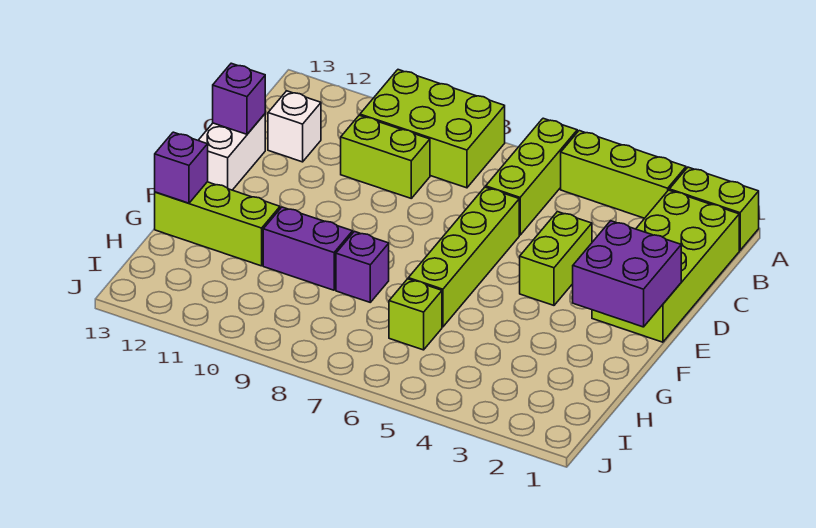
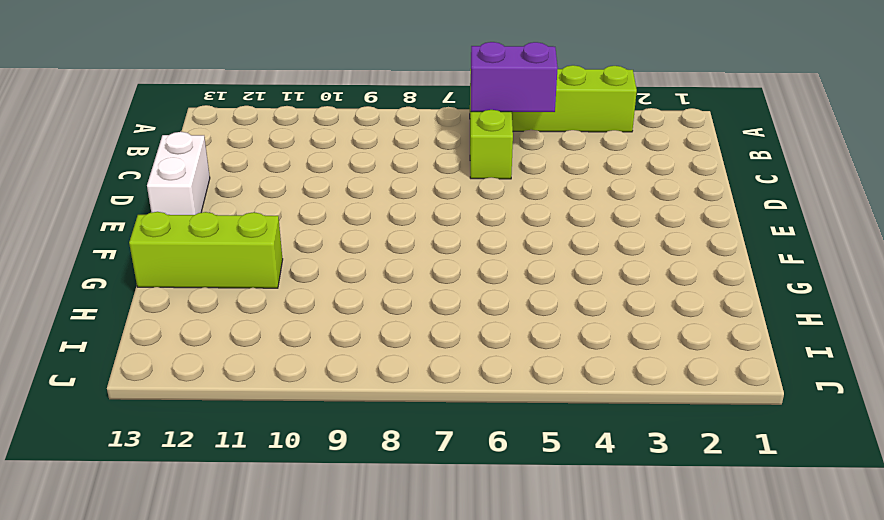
purple 1x2 brick [470,42,558,112] -> purple 1x2 brick moved to [263,207,353,290]
none -> lime 1x2 brick [669,167,759,250]
none -> lime 2x3 brick [360,70,505,188]
none -> lime 2x4 brick [592,190,739,342]

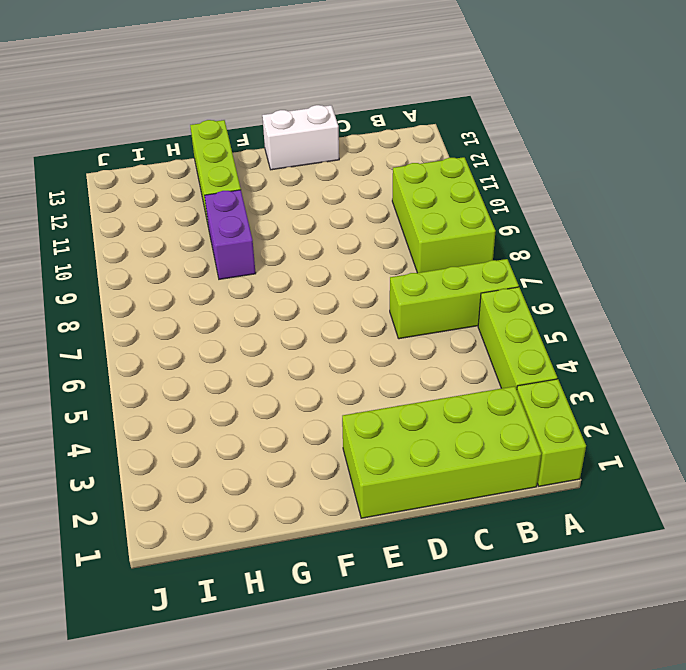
none -> lime 1x2 brick [341,115,430,198]
none -> white 1x1 brick [268,91,321,162]
none -> lime 1x2 brick [520,212,592,305]

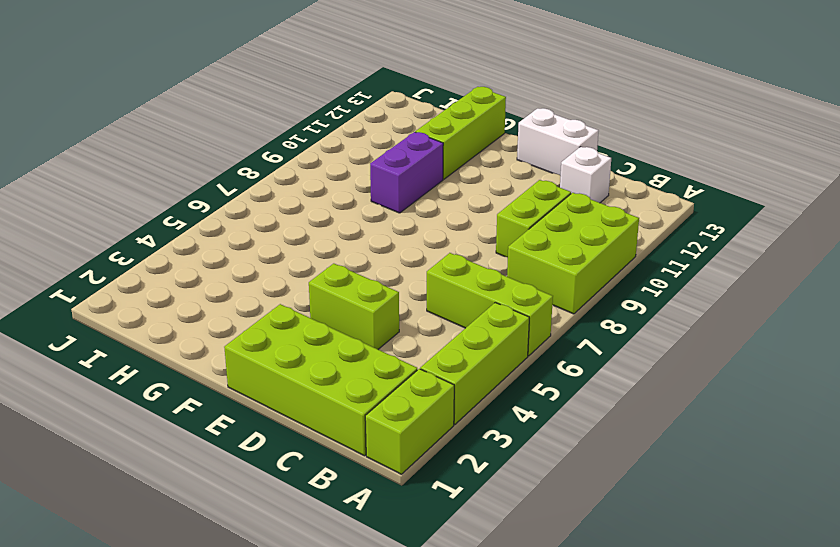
none -> lime 1x4 brick [408,187,519,327]
none -> purple 1x1 brick [336,232,389,302]
none -> lime 1x1 brick [389,279,442,350]

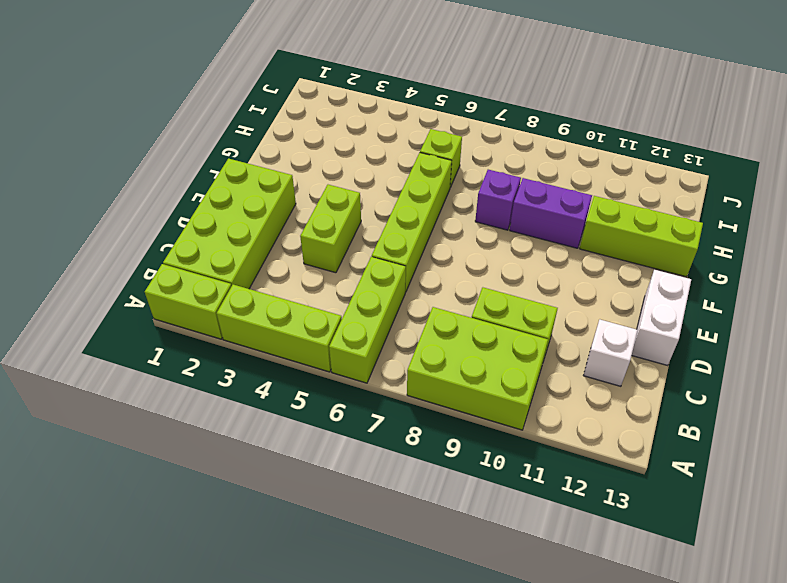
none -> purple 1x1 brick [213,63,265,134]
none -> purple 2x2 brick [573,221,681,327]
none -> purple 1x1 brick [155,132,208,203]

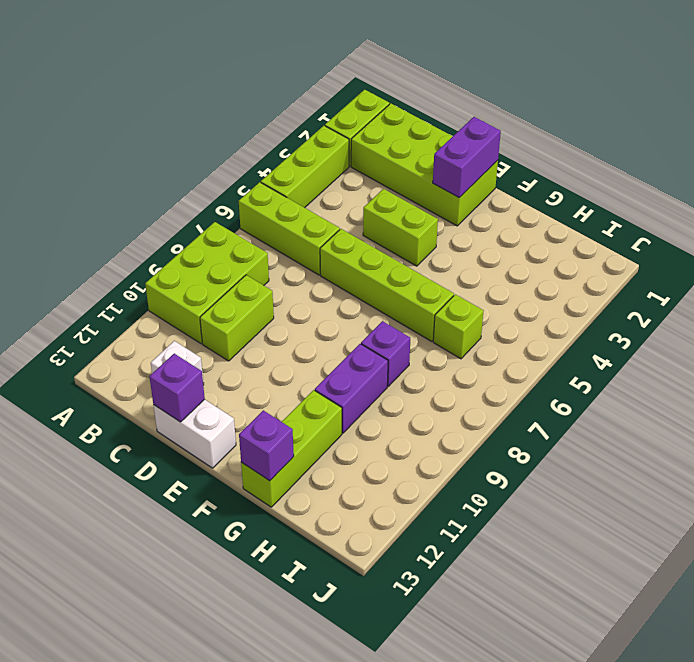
purple 1x2 brick [433,117,501,198] -> purple 2x2 brick [573,221,681,327]

